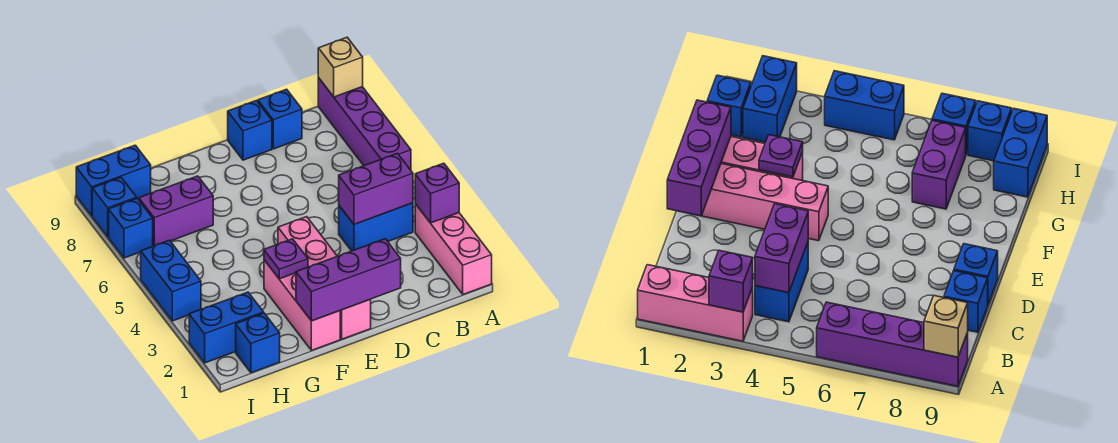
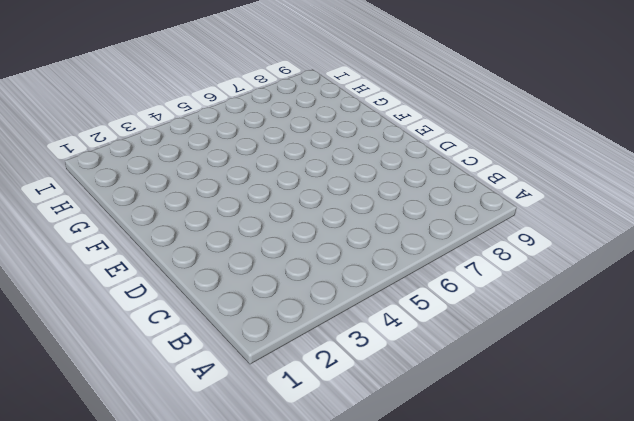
none -> pink 1x3 brick [415,204,492,294]
none -> purple 1x4 brick [318,78,411,170]
none -> blue 1x2 brick [339,203,413,251]

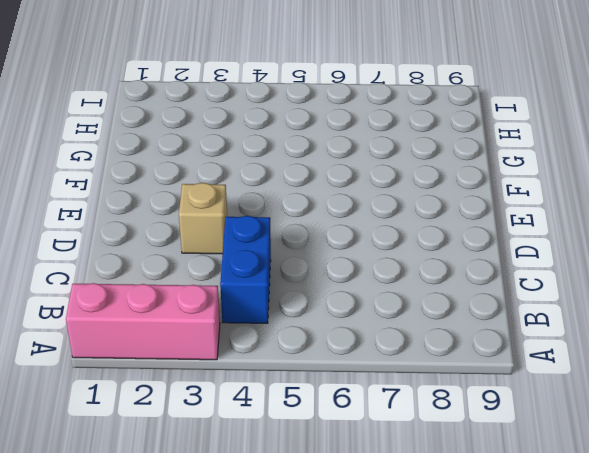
tan 1x1 brick [179,183,227,254] -> tan 1x1 brick moved to [318,37,363,97]
none -> purple 1x4 brick [318,78,411,170]
none -> blue 1x1 brick [258,89,302,149]
none -> blue 1x1 brick [228,101,272,160]

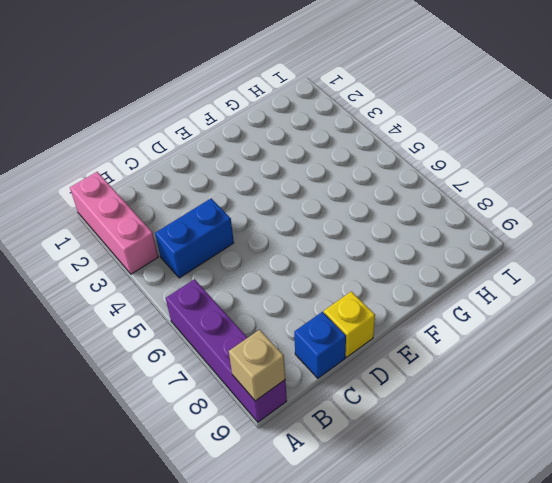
yellow 1x1 brick [324,291,375,357] -> blue 1x1 brick [228,101,272,160]
none -> pink 1x4 brick [278,217,371,339]
none -> pink 1x3 brick [264,260,340,350]
none -> purple 1x2 brick [139,176,213,246]

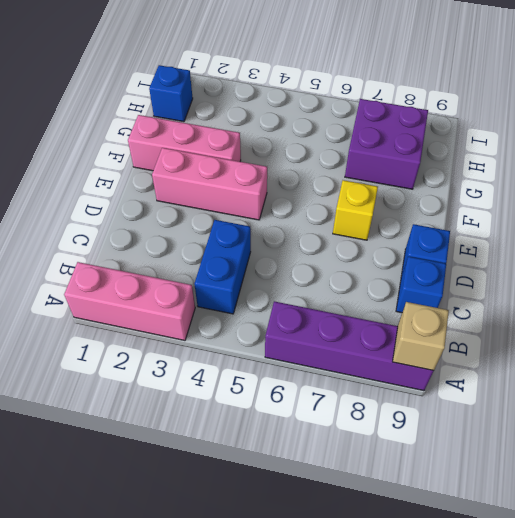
pink 1x3 brick [152,148,267,220] -> pink 1x4 brick [278,217,371,339]
yellow 1x1 brick [333,180,378,240] -> none
purple 2x2 brick [345,99,428,189] -> purple 1x2 brick [139,176,213,246]
none -> blue 1x2 brick [189,292,264,363]
none -> blue 1x2 brick [76,145,151,216]
none -> blue 1x2 brick [141,240,201,321]

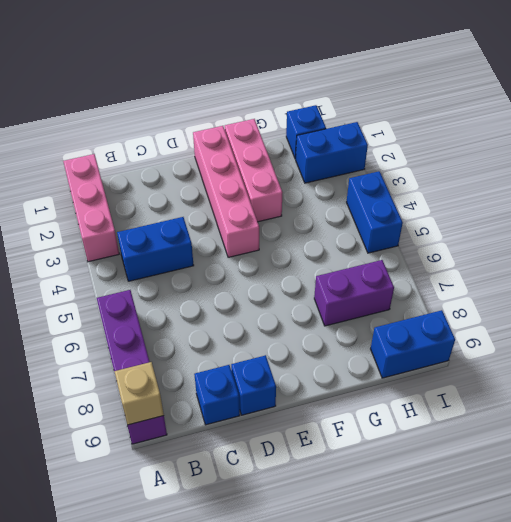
none -> blue 1x1 brick [109,198,153,258]
none -> blue 1x1 brick [92,178,137,237]
none -> purple 1x1 brick [415,163,459,223]

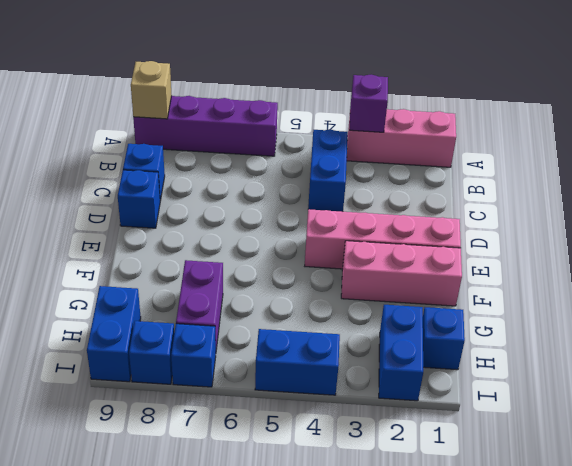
none -> purple 1x2 brick [339,153,413,224]
none -> purple 1x3 brick [296,239,401,321]
none -> purple 1x1 plate [264,239,308,279]

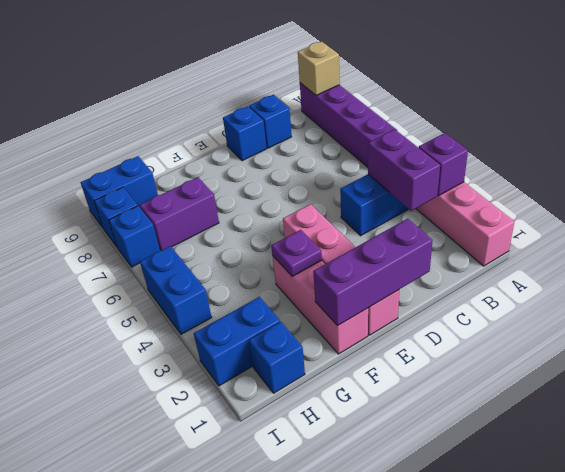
purple 1x2 brick [368,129,440,211] -> purple 1x2 brick turned to [339,153,413,224]

